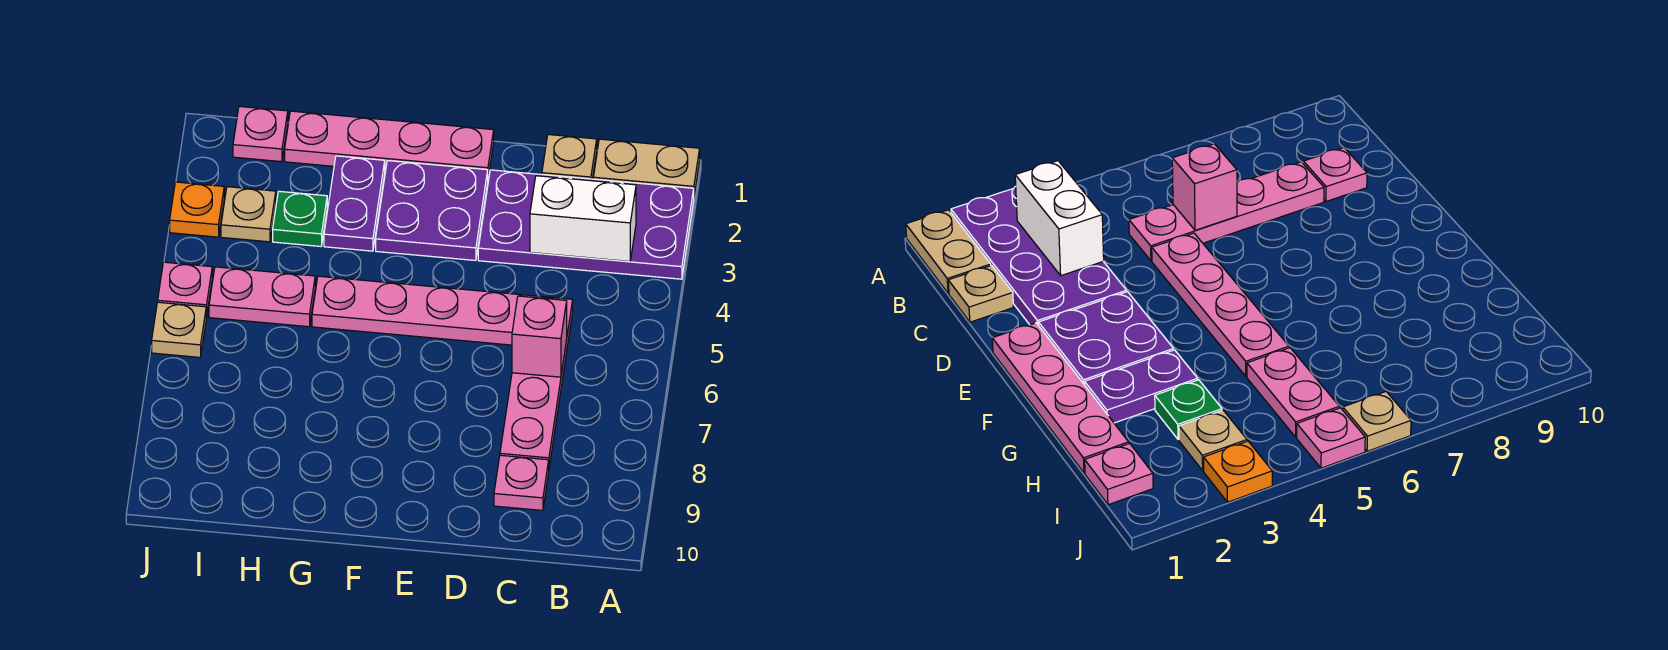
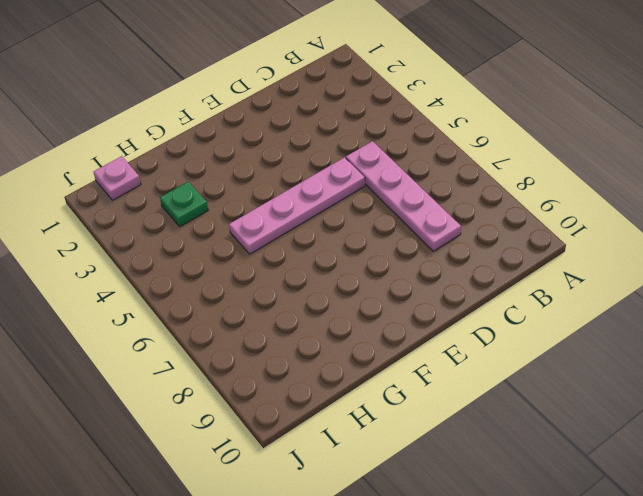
none -> tan 1x2 plate [593,139,700,195]
none -> purple 2x4 plate [478,170,694,279]
none -> tan 1x1 plate [542,135,597,179]

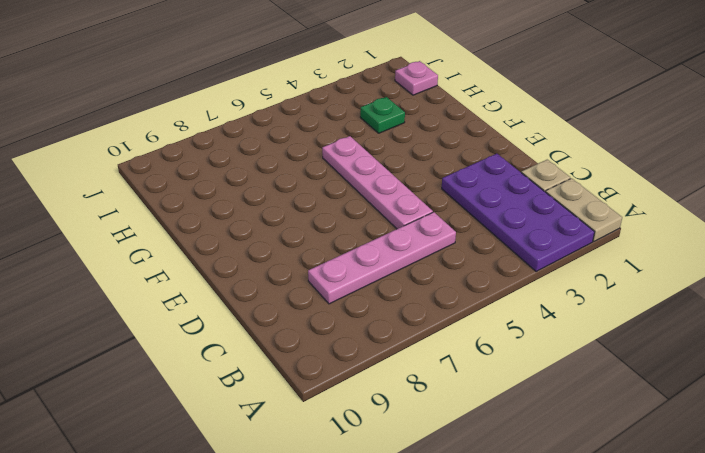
none -> pink 1x1 plate [494,455,549,510]
none -> pink 1x4 plate [285,111,494,177]
none -> purple 2x2 plate [376,161,488,261]

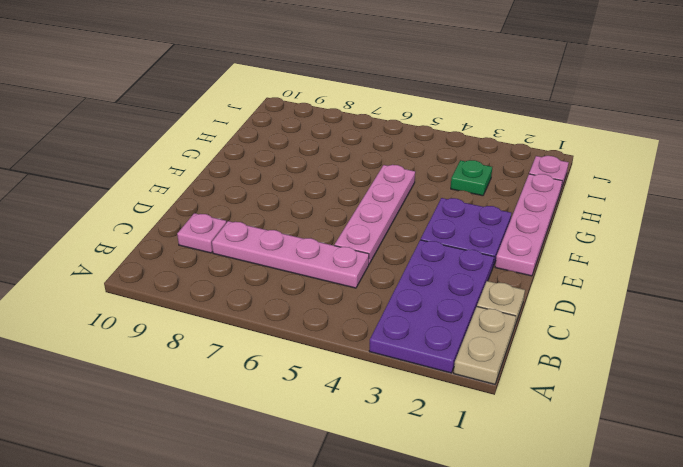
none -> purple 1x2 plate [324,156,385,251]
none -> pink 1x2 plate [209,267,315,327]
none -> tan 1x1 plate [221,187,276,242]

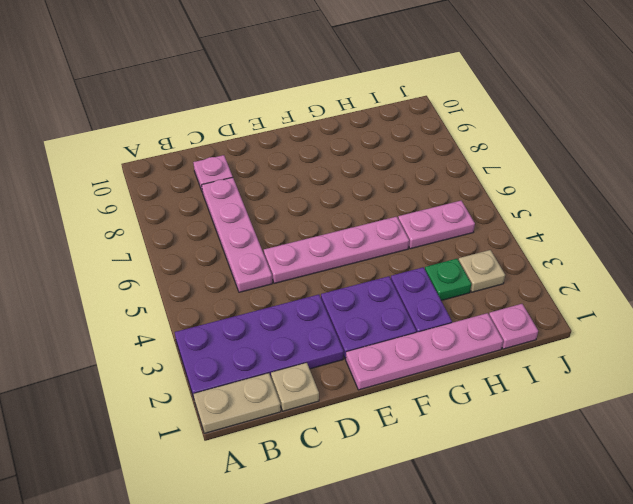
none -> orange 1x1 plate [170,182,224,237]
none -> pink 1x1 plate [158,262,212,317]
none -> tan 1x1 plate [152,302,206,357]

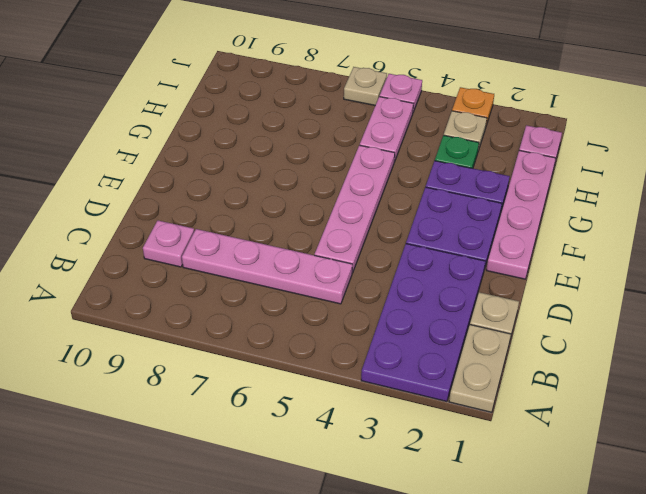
none -> white 1x2 brick [530,176,636,261]
none -> pink 1x1 brick [512,296,567,377]

